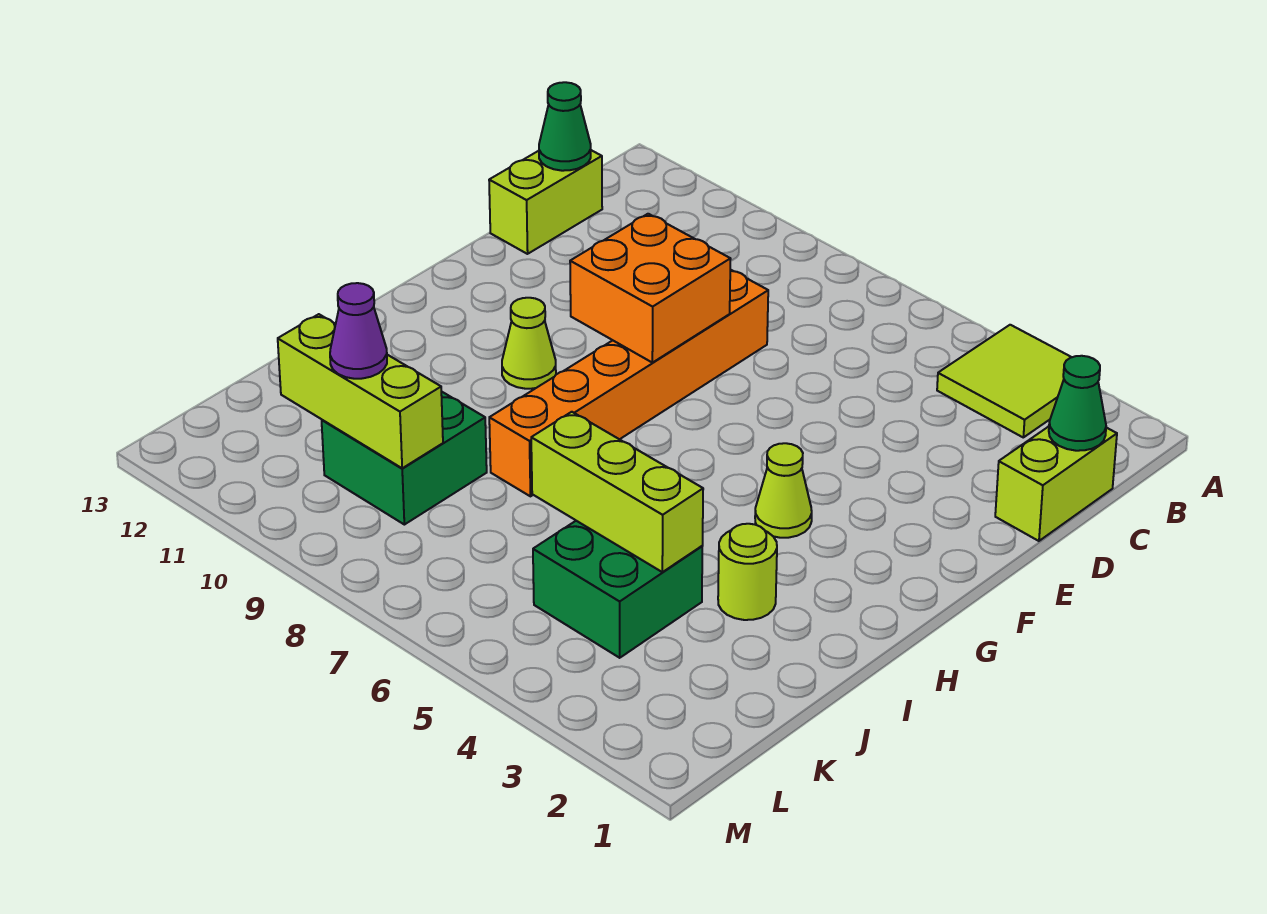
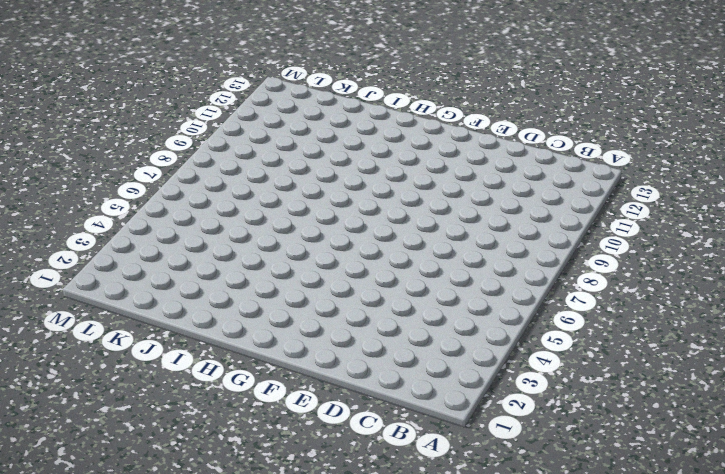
none -> lime 2x2 tile [937,325,1071,437]
none -> lime 1x2 brick [995,427,1117,541]
none -> lime 1x2 brick [489,150,602,254]

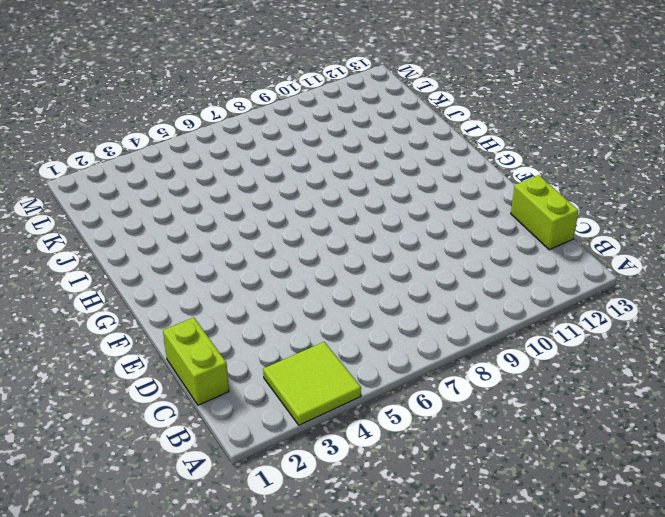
none -> orange 1x6 brick [489,270,768,496]
none -> lime 1x1 cone [755,443,812,538]
none -> lime 1x1 cone [502,298,556,389]

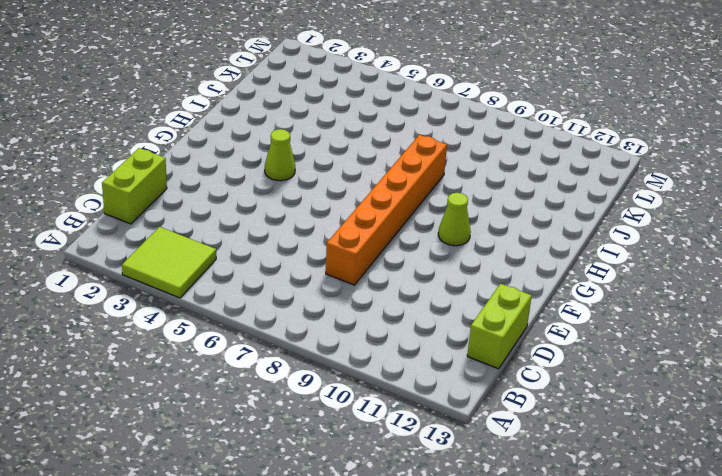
none -> lime 1x1 round brick [718,524,777,620]
none -> green 2x2 brick [533,521,702,658]
none -> green 2x2 brick [322,391,487,525]

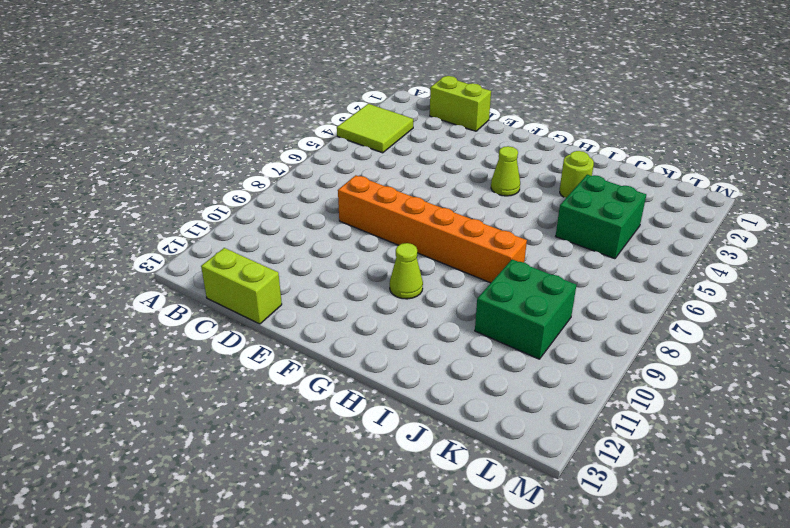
none -> green 1x1 cone [1049,356,1106,451]
none -> green 1x1 cone [539,82,591,171]
none -> orange 2x2 brick [570,214,730,363]

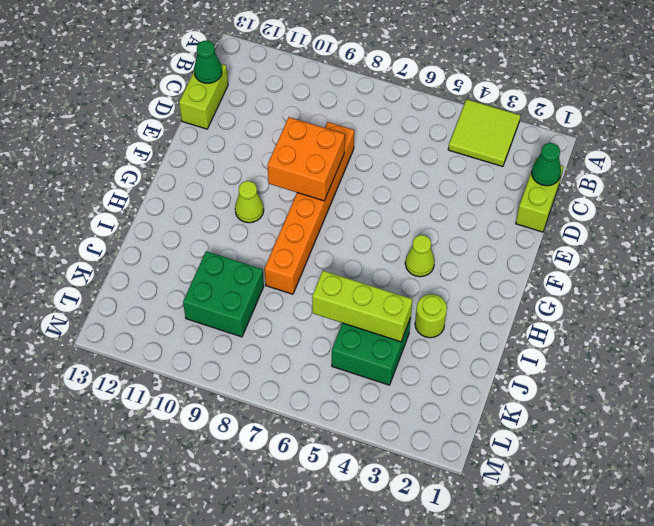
none -> lime 1x3 brick [278,314,443,468]
none -> purple 1x1 cone [330,283,387,379]

